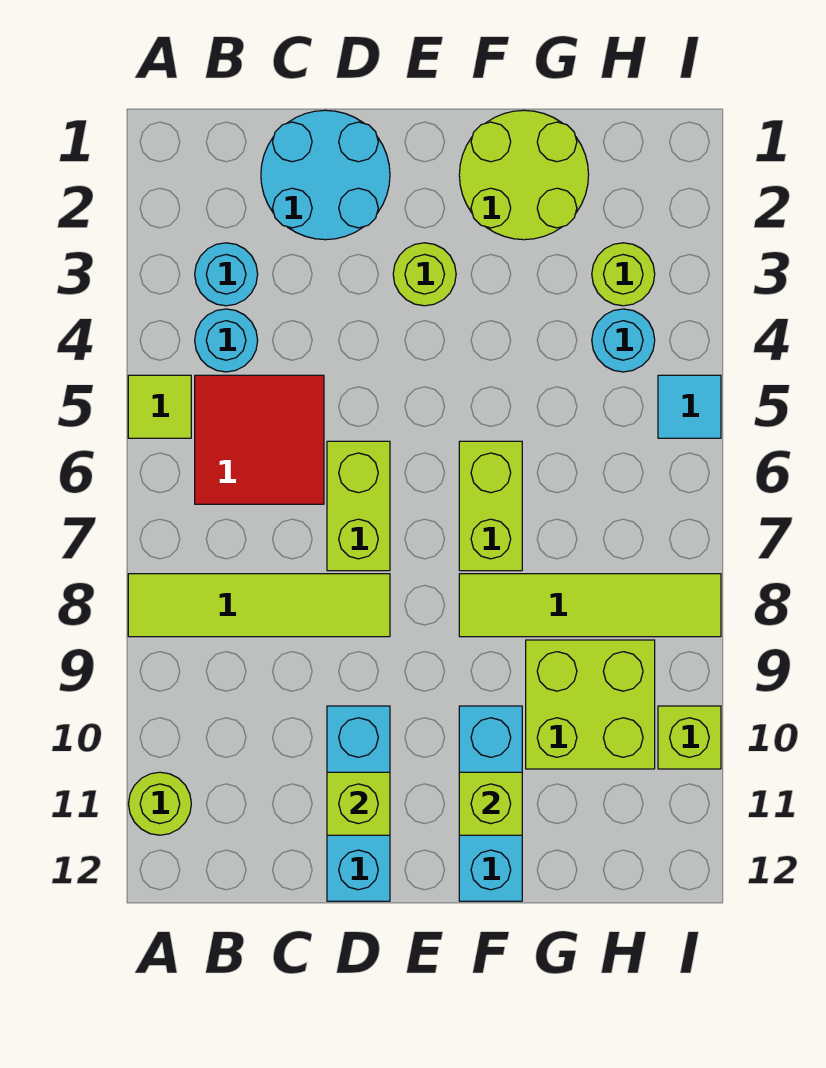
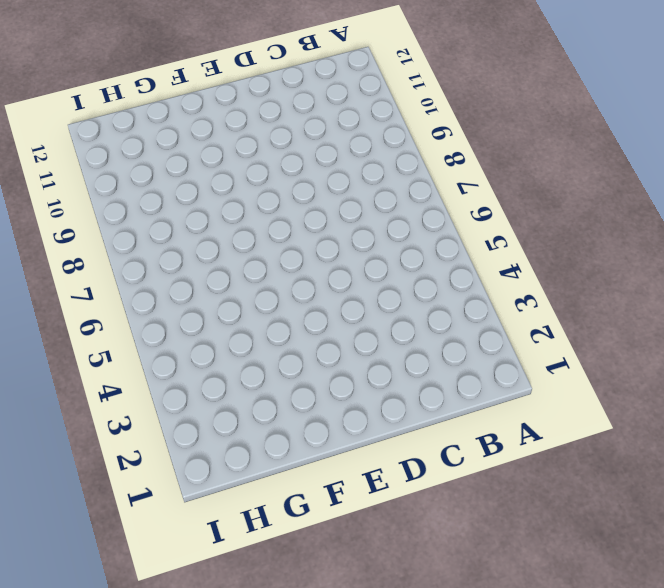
none -> lime 1x1 tile [128,375,191,438]
none -> lime 1x4 tile [128,574,390,637]
none -> lime 1x1 round brick [129,772,191,835]

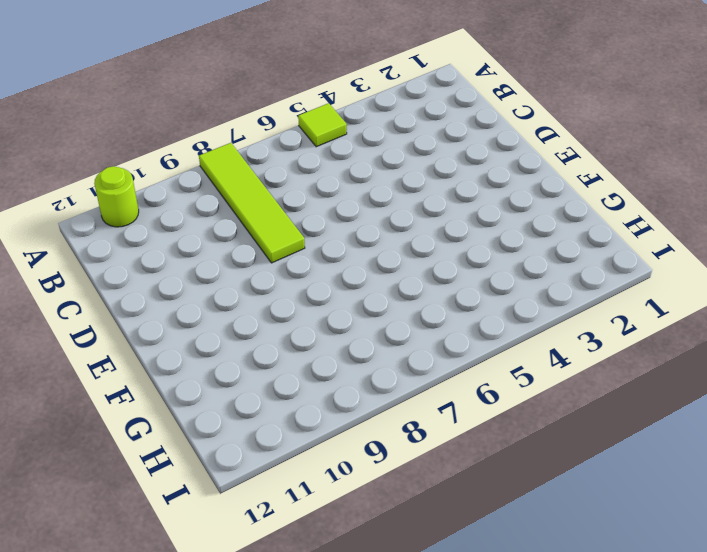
none -> cyan 1x1 round brick [195,243,258,306]
none -> cyan 1x1 round brick [195,309,258,372]
none -> red 2x2 tile [195,375,324,504]

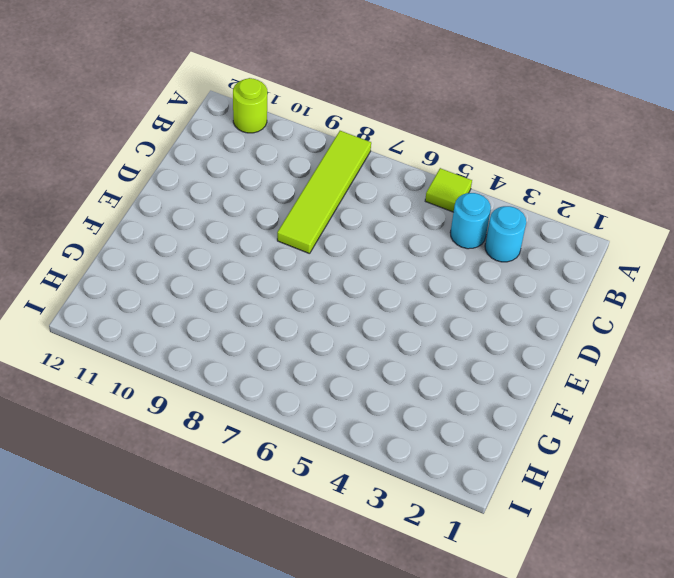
none -> red 2x2 tile [195,375,324,504]
none -> cyan 2x2 round brick [261,110,390,240]
none -> lime 1x2 brick [327,441,390,571]

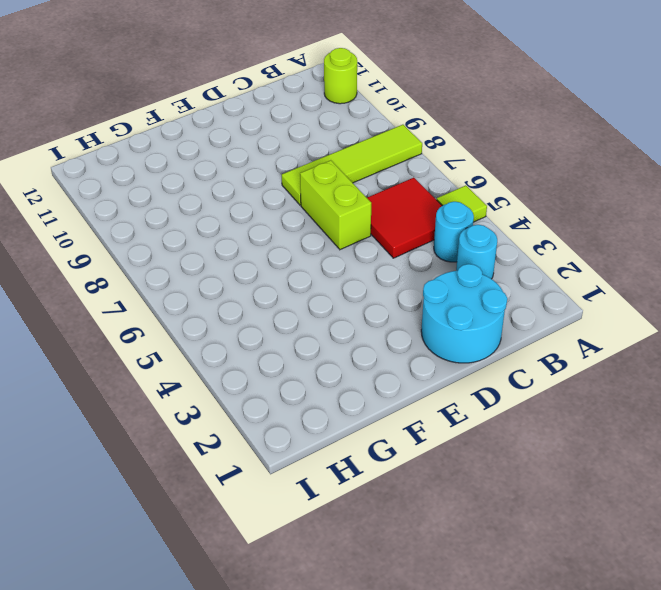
none -> cyan 1x3 brick [327,706,390,901]
none -> lime 1x1 round brick [393,243,456,306]
none -> lime 2x2 round brick [459,110,589,240]

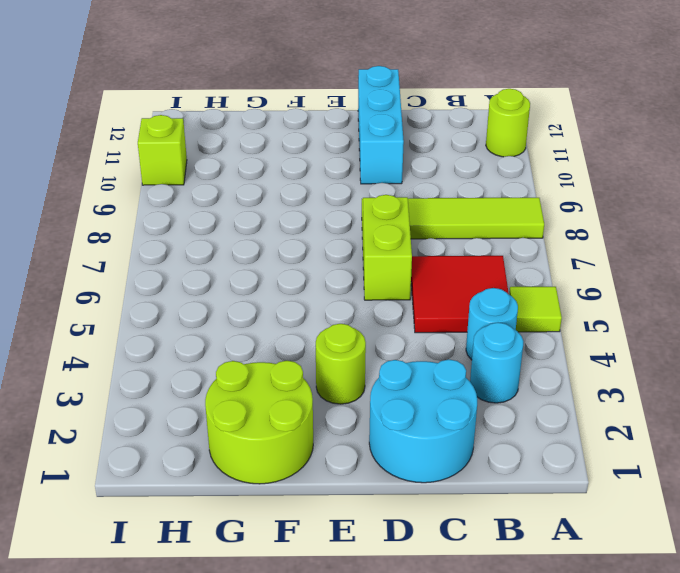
none -> lime 1x2 brick [459,441,522,571]
none -> lime 1x4 tile [459,574,721,637]
none -> cyan 1x3 brick [459,706,522,901]

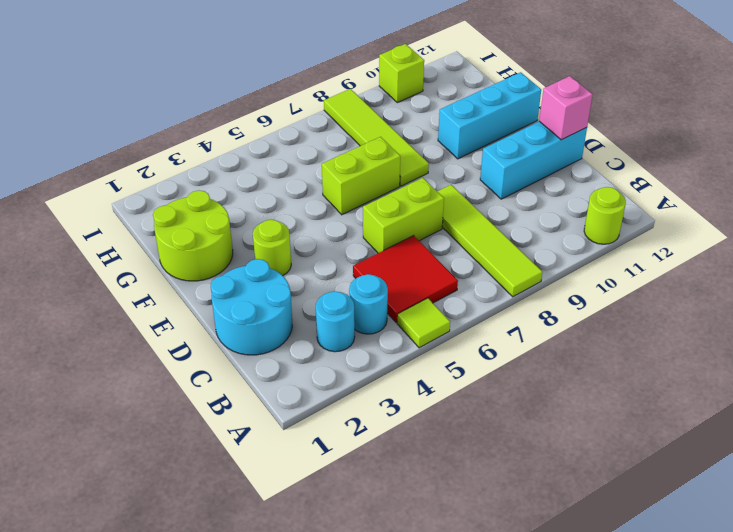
pink 1x1 brick [539,76,593,140] -> none
none -> lime 2x2 brick [526,640,655,769]
none -> lime 1x1 round brick [592,243,655,306]
none -> cyan 1x1 round brick [592,309,655,372]

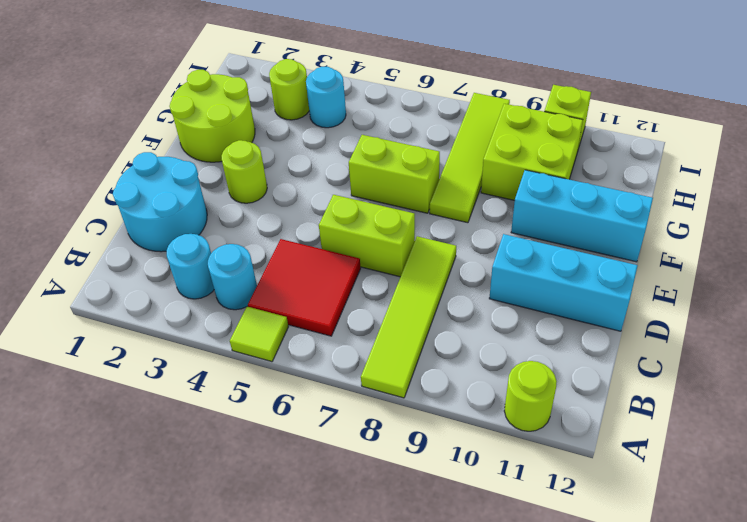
none -> cyan 1x1 tile [658,375,721,438]
none -> lime 1x1 brick [327,772,390,835]
none -> lime 1x1 brick [459,772,522,835]

